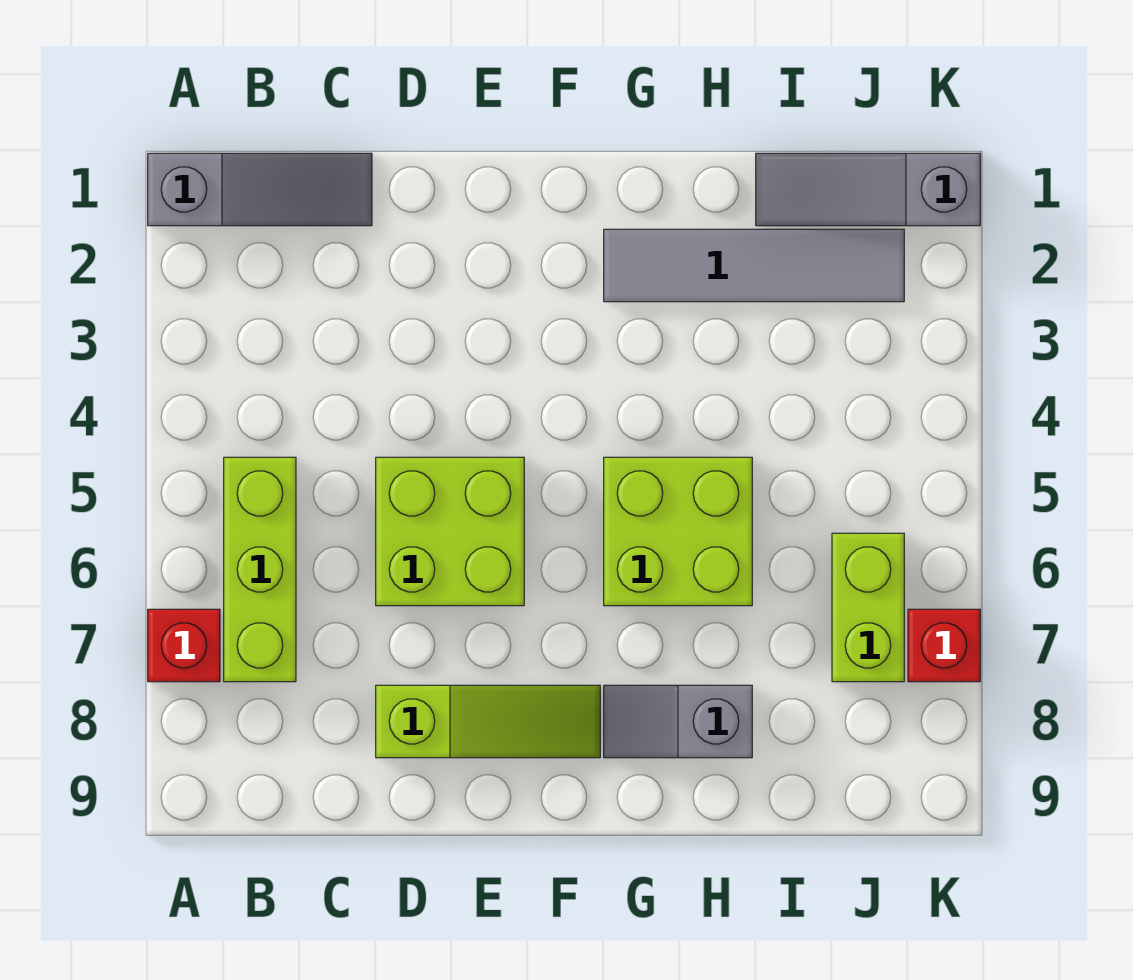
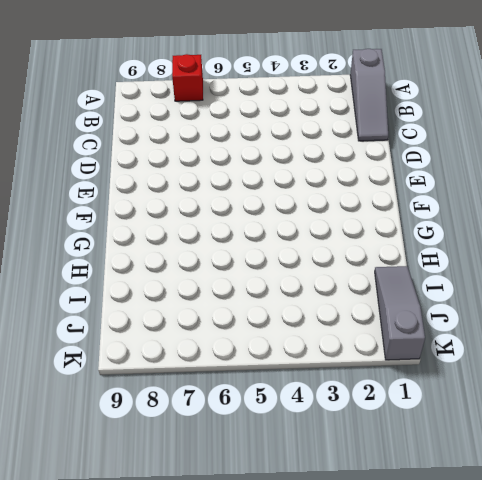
none -> lime 1x3 brick [224,457,296,682]
none -> lime 2x2 brick [376,457,524,606]

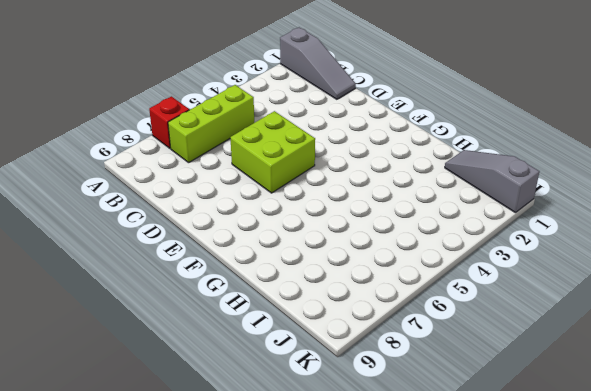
none -> lime 1x3 slope [376,685,600,758]
none -> grey 1x4 tile [604,229,904,302]

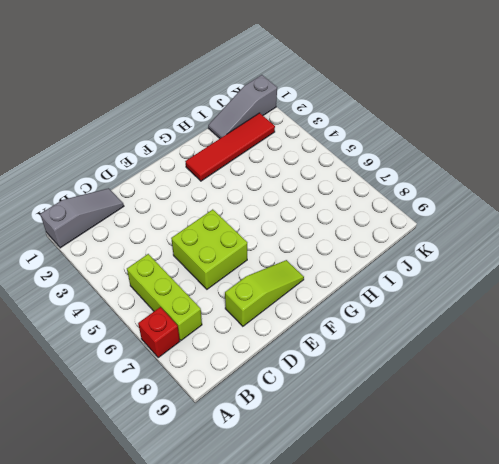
red 1x4 tile [185,113,275,181] -> grey 1x4 tile [604,229,904,302]
none -> lime 2x2 brick [604,457,752,606]
none -> grey 1x2 slope [604,685,752,758]

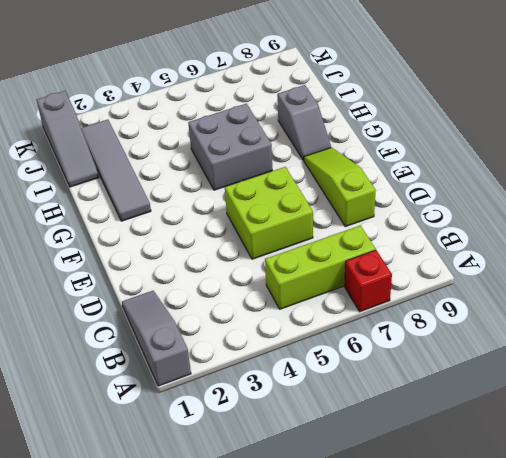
grey 2x2 brick [188,104,272,190] -> lime 2x2 brick [604,457,752,606]
none -> lime 1x2 brick [832,533,904,682]
none -> red 1x1 brick [908,609,980,682]

